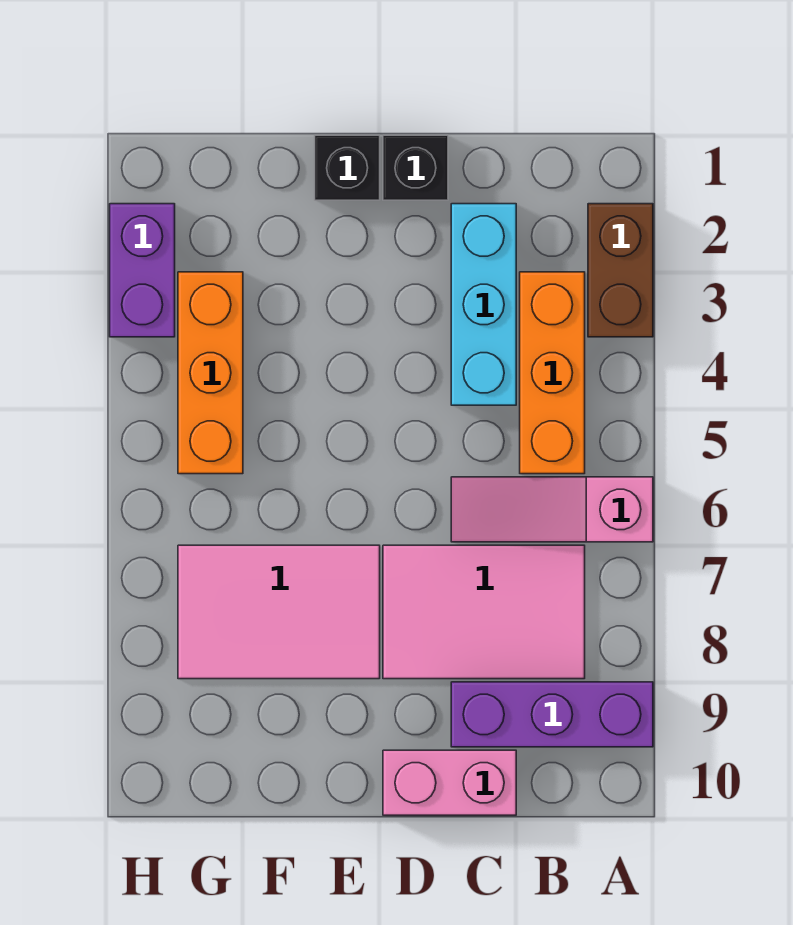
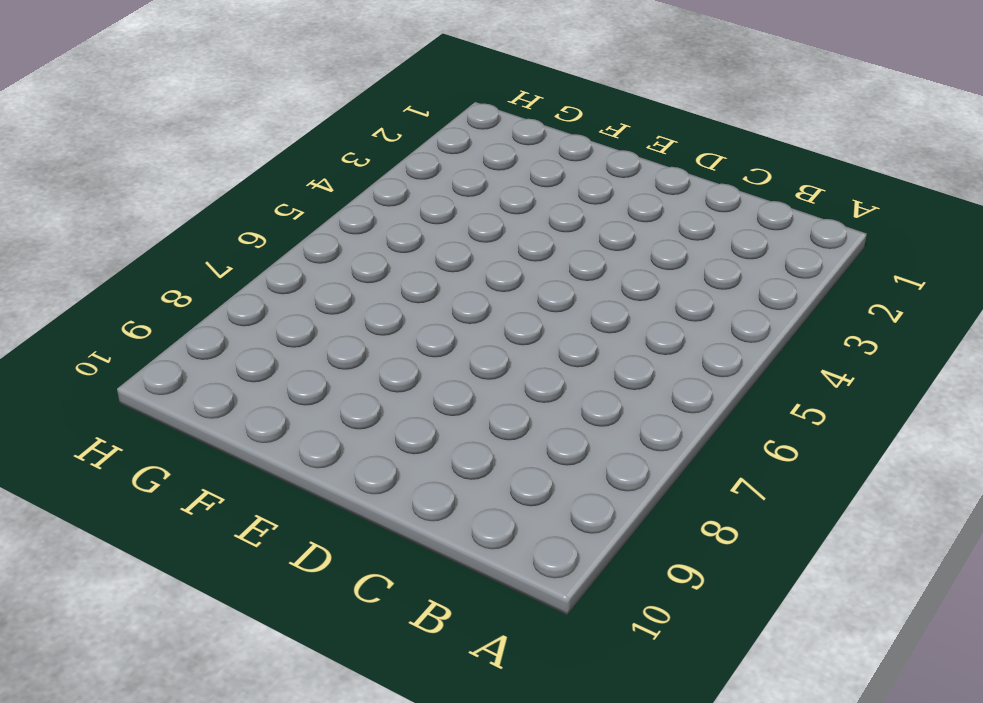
none -> brown 1x2 brick [588,204,653,337]
none -> pink 1x3 slope [451,477,653,542]
none -> purple 1x3 brick [451,682,653,747]

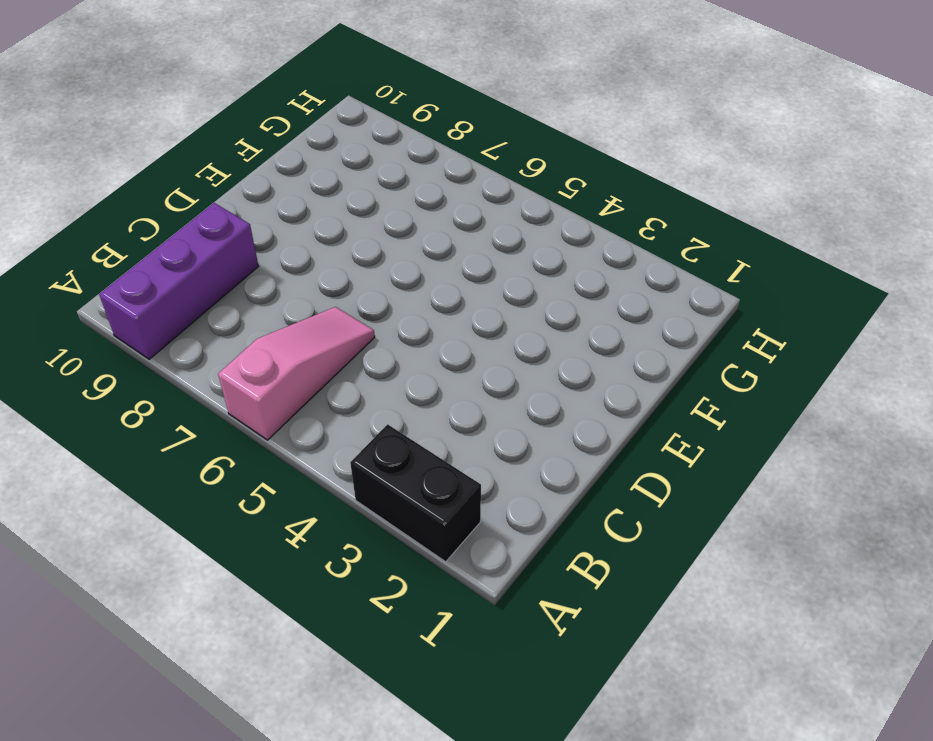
black 1x2 brick [350,424,481,562] -> brown 1x2 brick [588,204,653,337]
none -> orange 1x3 brick [520,272,585,474]
none -> pink 2x3 tile [383,545,585,679]
none -> cyan 1x3 brick [451,204,516,405]

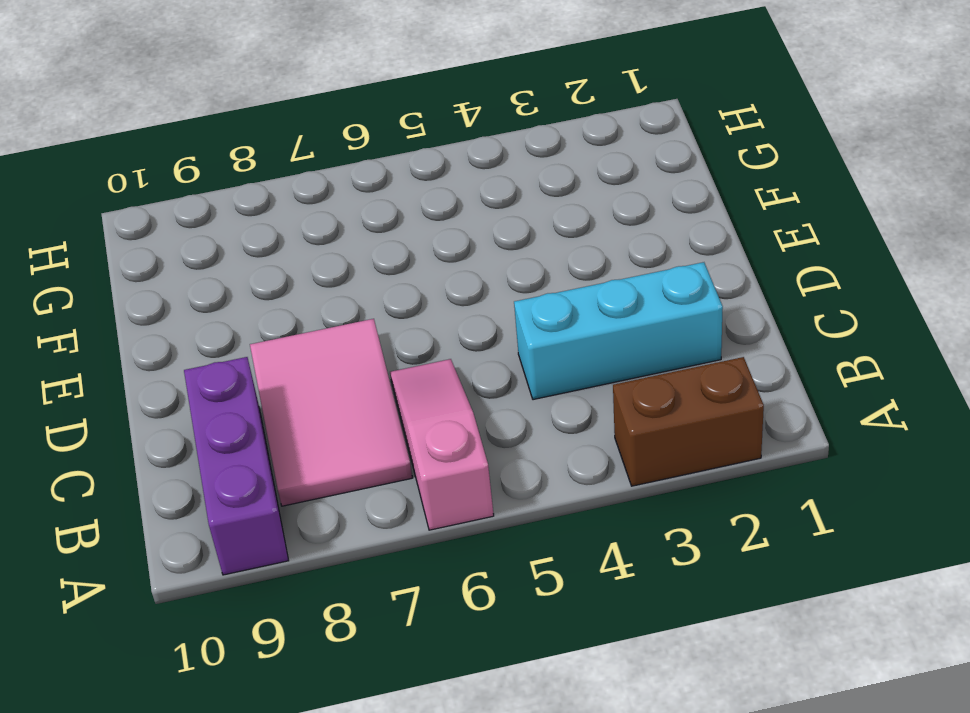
none -> orange 1x3 brick [520,272,585,474]
none -> pink 1x2 brick [383,750,516,815]
none -> black 1x1 brick [383,135,448,200]

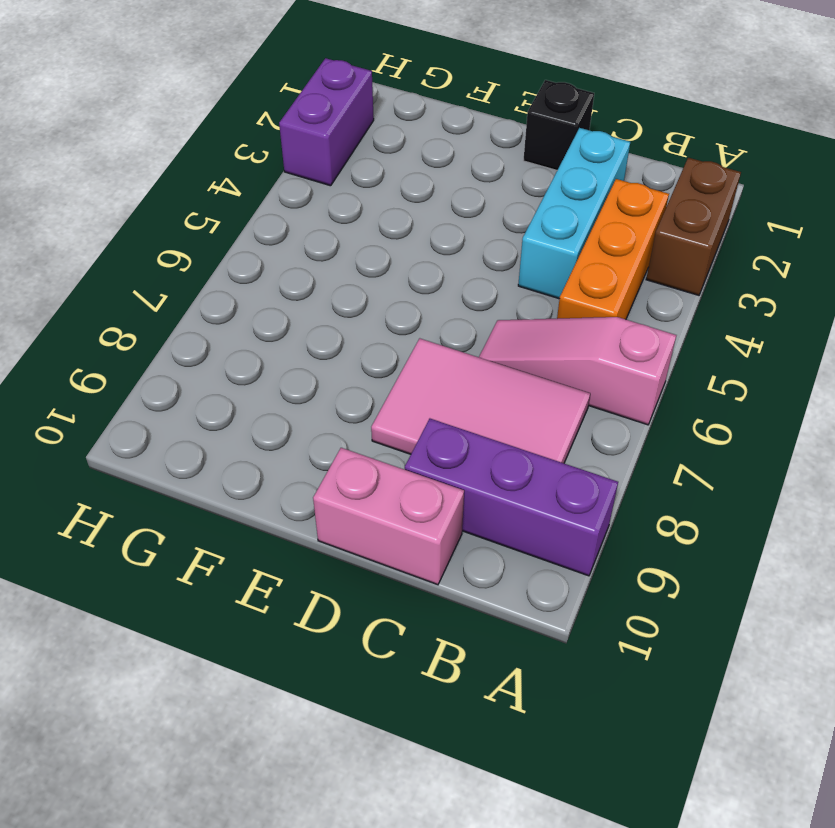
none -> black 1x1 brick [315,135,380,200]
none -> pink 2x3 tile [178,545,380,679]
none -> orange 1x3 brick [178,272,243,474]

